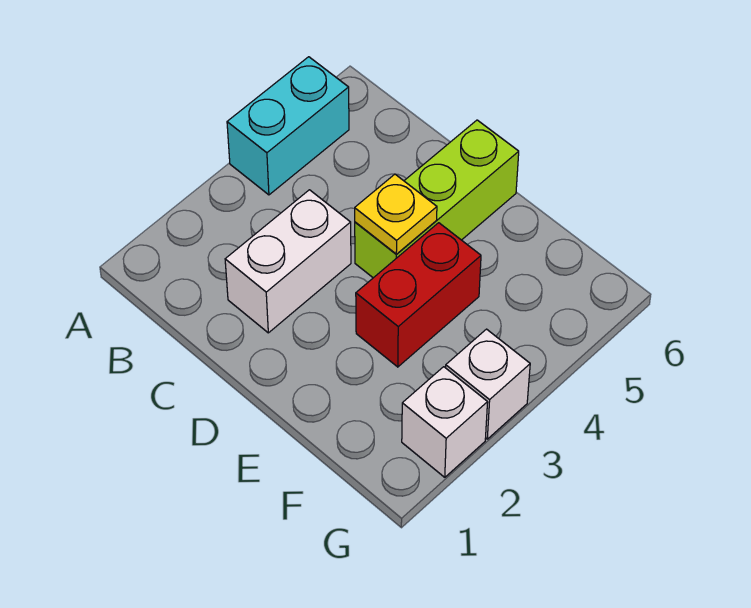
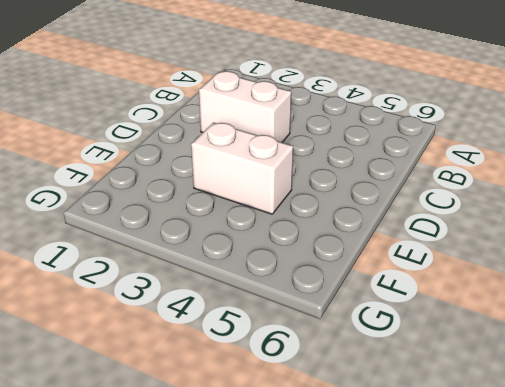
white 1x2 brick [191,122,293,214] -> red 1x2 brick [356,223,481,367]
none -> cyan 1x2 brick [227,57,349,195]
none -> lime 1x3 brick [355,120,519,278]

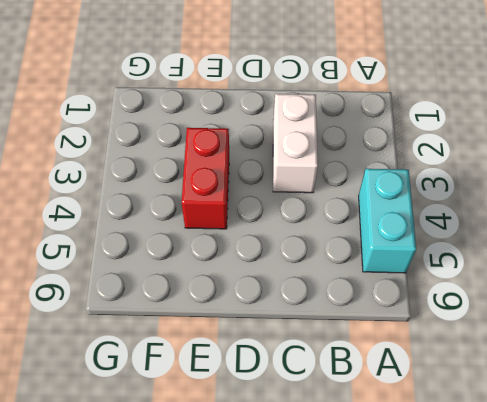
none -> lime 1x3 brick [355,120,519,278]
none -> white 1x1 brick [402,367,488,477]

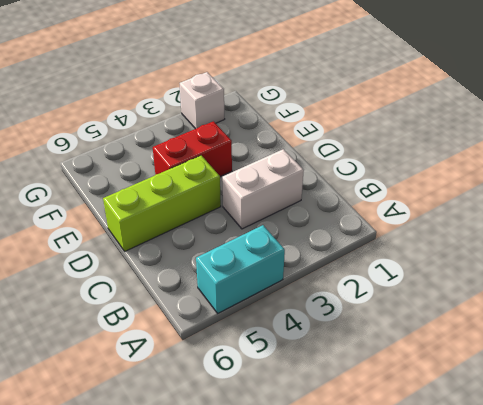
none -> white 1x1 brick [446,329,530,439]
none -> yellow 1x1 plate [355,174,437,254]

